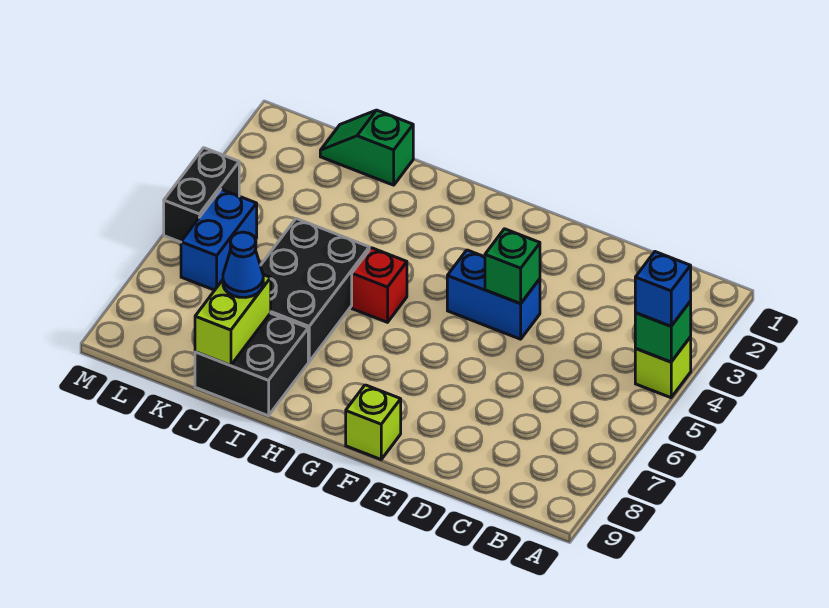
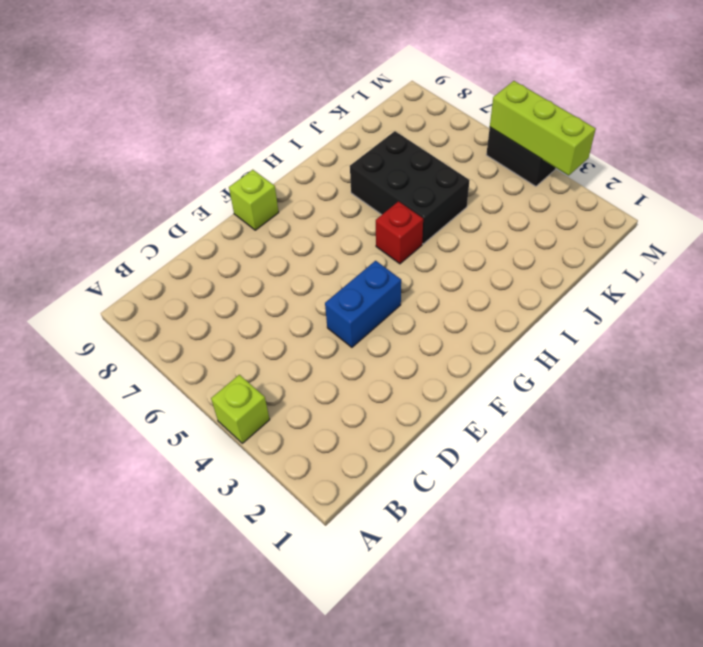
lime 1x3 brick [490,81,596,176] -> none
none -> black 2x2 brick [195,313,308,416]
none -> green 1x2 slope [320,110,413,185]
none -> blue 1x2 brick [181,189,257,290]

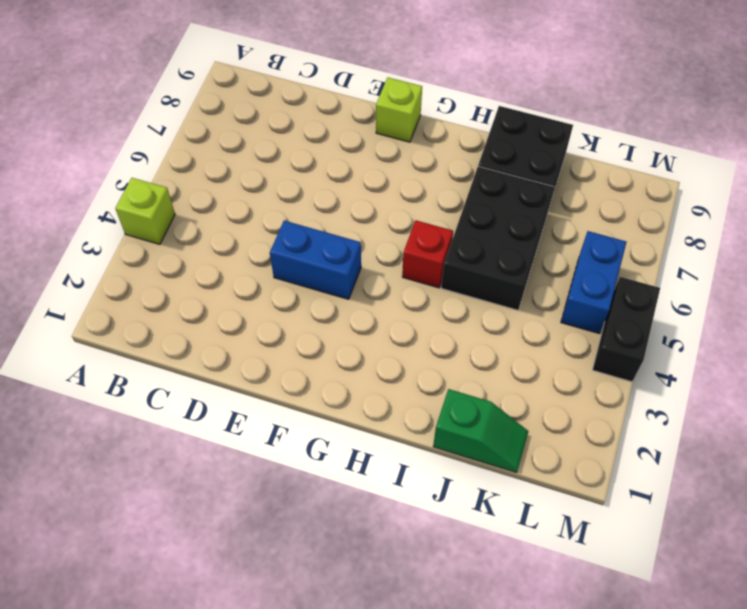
none -> green 1x1 brick [635,301,691,362]
none -> green 1x1 brick [485,229,540,304]
none -> lime 1x2 brick [195,275,271,366]

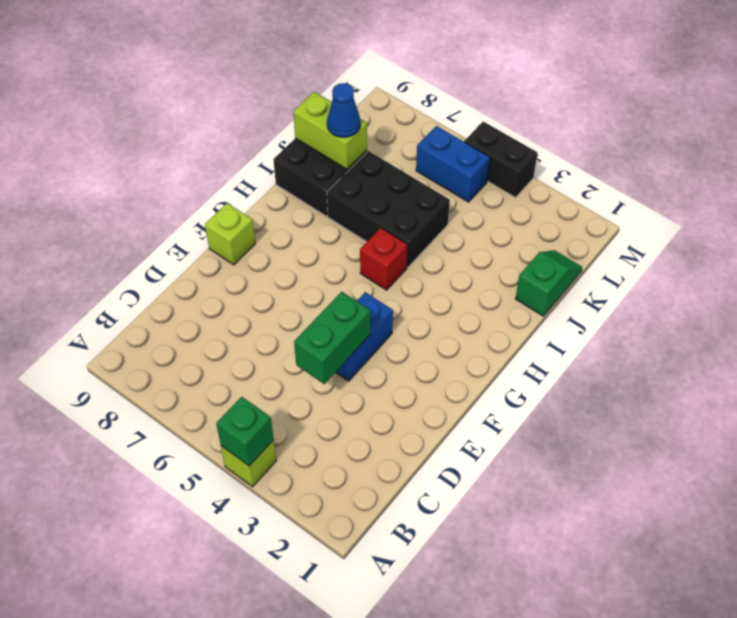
green 1x2 brick [294,292,370,384] -> green 1x1 brick [485,229,540,304]
none -> blue 1x1 brick [635,252,691,326]

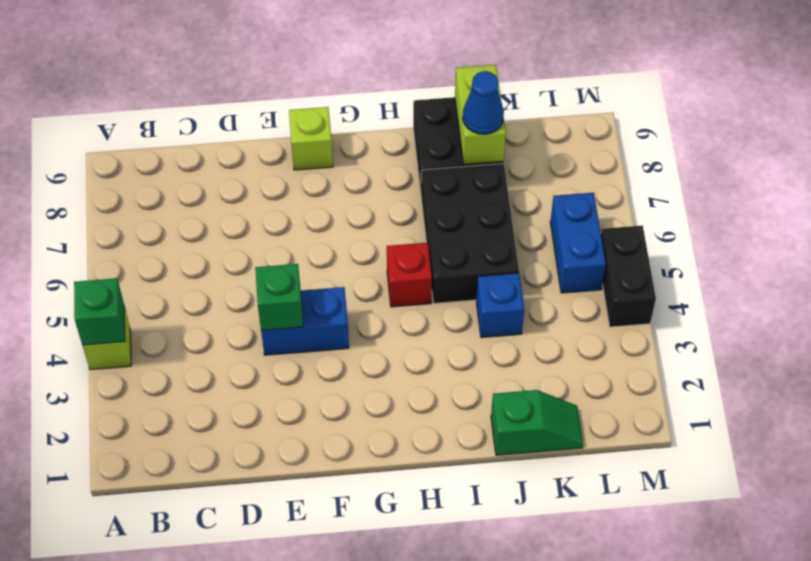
blue 1x1 brick [476,273,524,338] -> blue 1x1 brick moved to [635,252,691,326]

